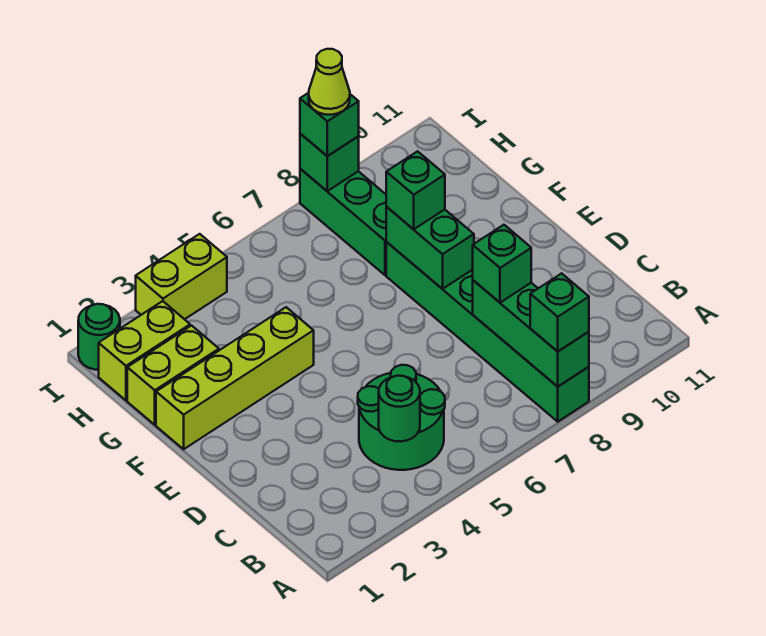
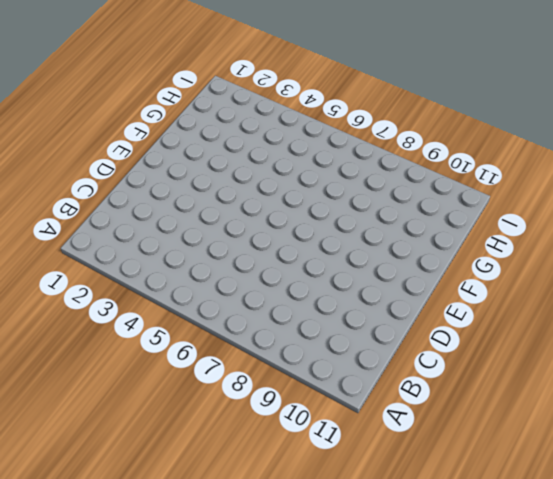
none -> green 1x6 brick [386,242,589,422]
none -> green 2x2 round brick [358,365,445,470]
none -> lime 1x4 brick [156,307,314,449]

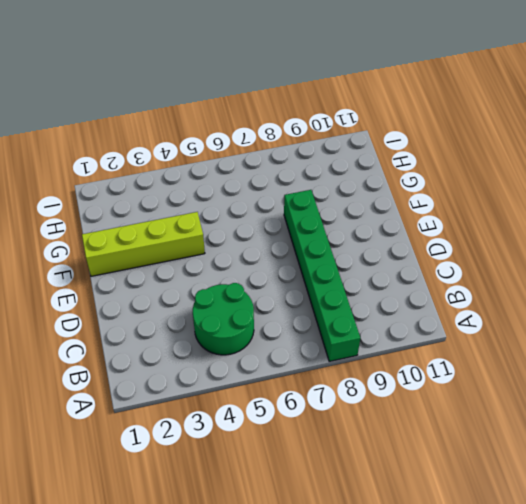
none -> lime 1x2 brick [127,326,219,425]
none -> green 1x3 brick [300,169,387,275]
none -> lime 1x2 brick [99,301,190,400]

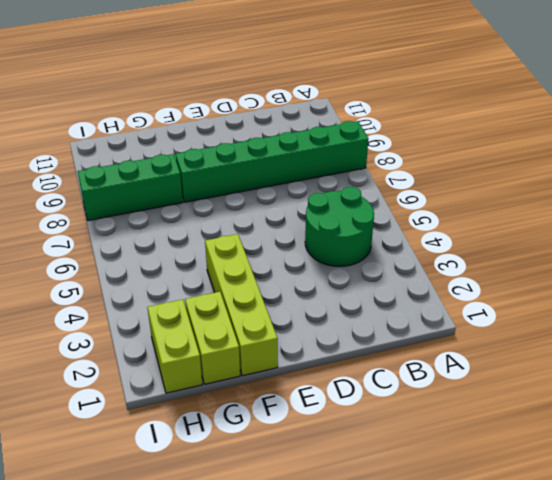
none -> green 1x1 round brick [78,304,120,370]
none -> lime 1x2 brick [136,234,227,319]
none -> green 1x3 brick [473,280,589,387]

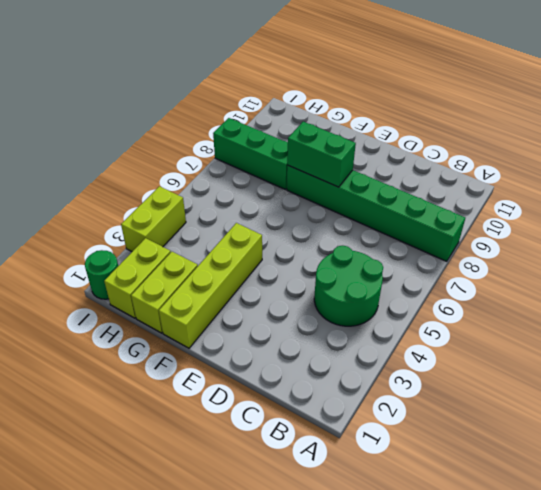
none -> green 1x3 brick [473,280,589,387]
none -> green 1x1 round brick [379,376,420,441]
none -> green 1x1 brick [300,134,359,191]

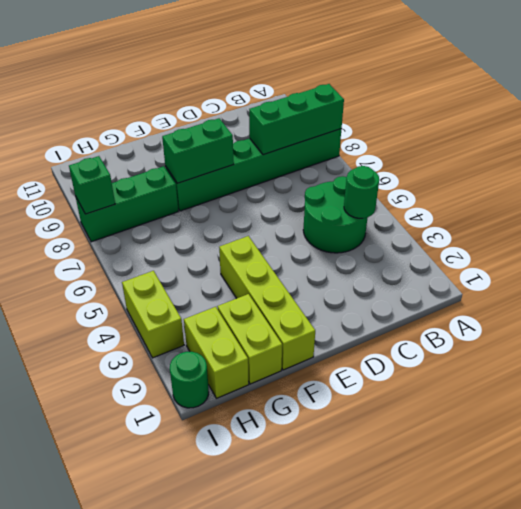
none -> green 1x1 brick [530,273,589,351]
none -> green 1x1 brick [473,225,531,303]
none -> green 1x1 brick [386,151,445,229]

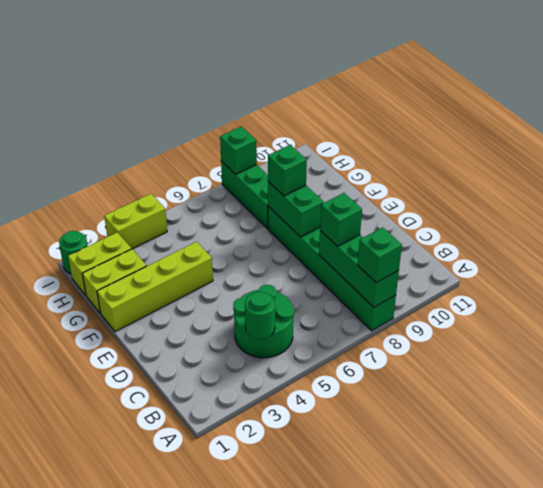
none -> green 1x1 brick [300,93,359,156]
none -> lime 1x1 cone [309,49,350,115]

